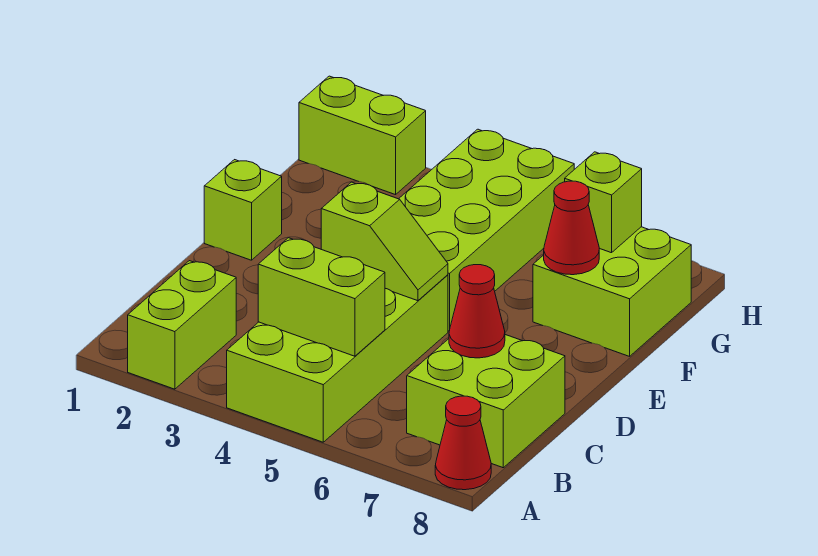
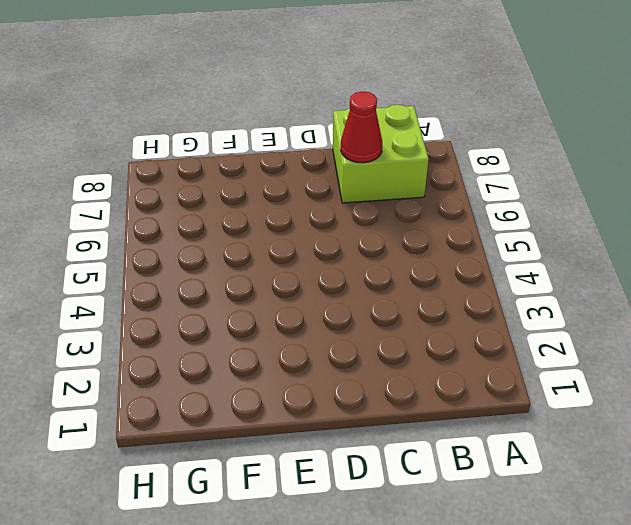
none -> lime 1x2 brick [128,261,236,389]
none -> lime 2x4 brick [227,275,448,442]
none -> red 1x1 cone [435,396,491,490]

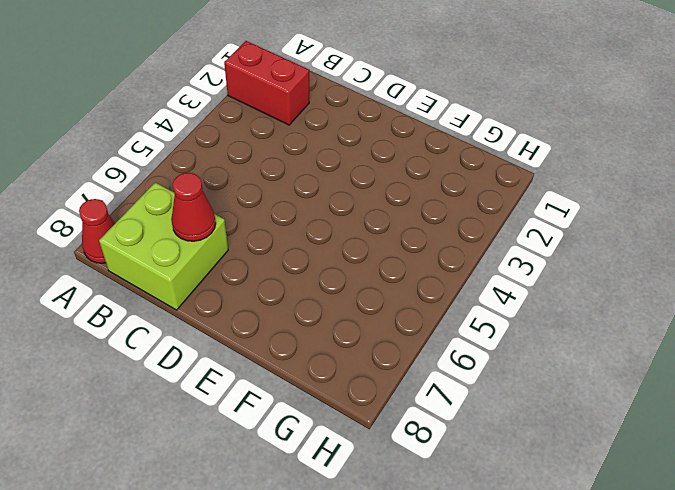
red 1x2 brick [224,41,309,125] -> lime 1x2 brick [128,261,236,389]
none -> lime 2x4 brick [227,275,448,442]
none -> lime 1x1 brick [204,160,282,260]
none -> lime 2x4 brick [399,129,574,331]

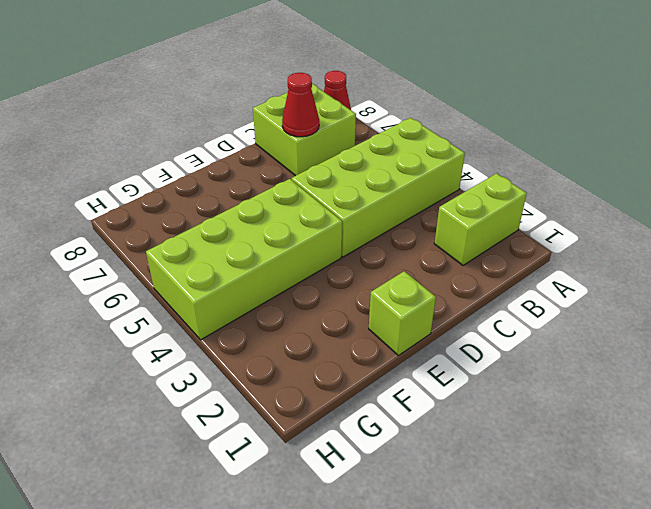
none -> lime 2x2 brick [533,227,691,356]
none -> lime 1x2 brick [299,76,426,195]
none -> lime 1x2 brick [258,238,385,356]

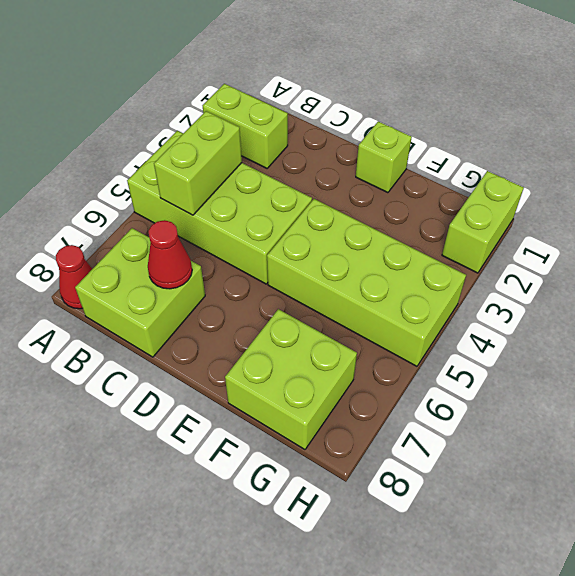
none -> lime 1x2 slope [321,182,448,301]
none -> red 1x1 cone [544,181,599,275]
none -> lime 1x1 brick [565,152,642,253]

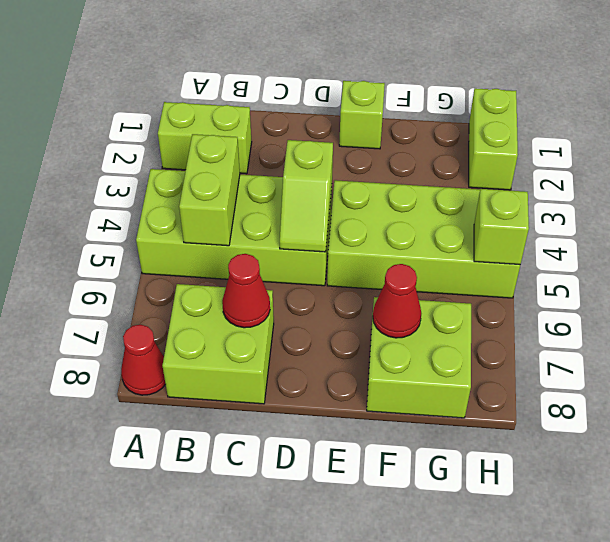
lime 1x1 brick [474,189,529,265] -> lime 1x1 brick moved to [565,152,642,253]

